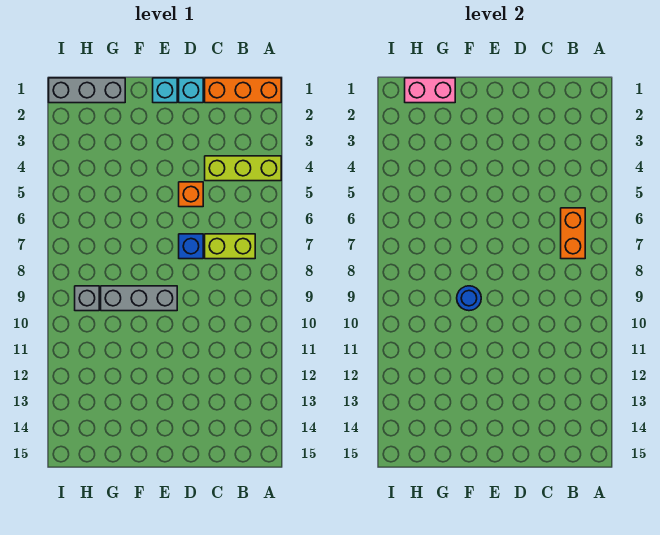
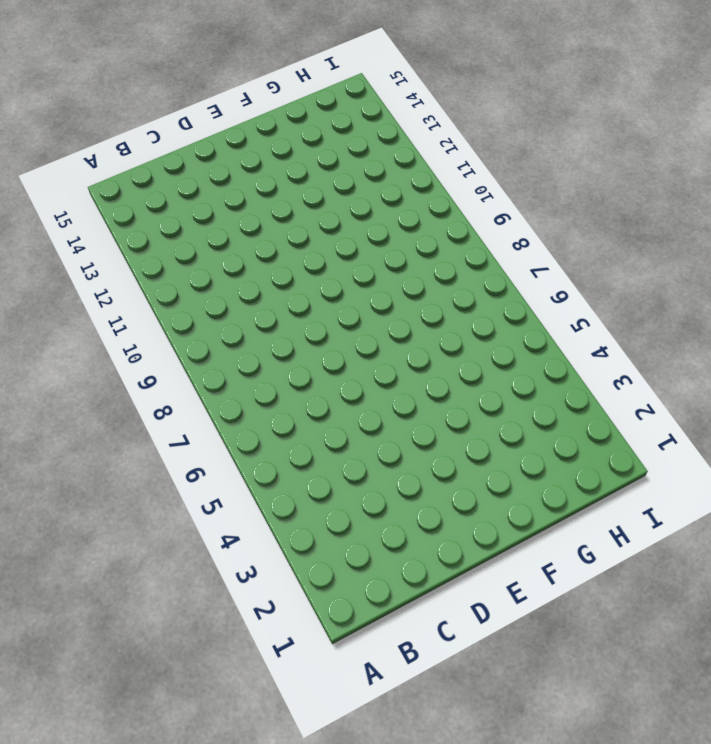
none -> orange 1x3 brick [205,78,281,103]
none -> lime 1x3 brick [205,156,281,181]
none -> lime 1x2 brick [205,234,255,259]

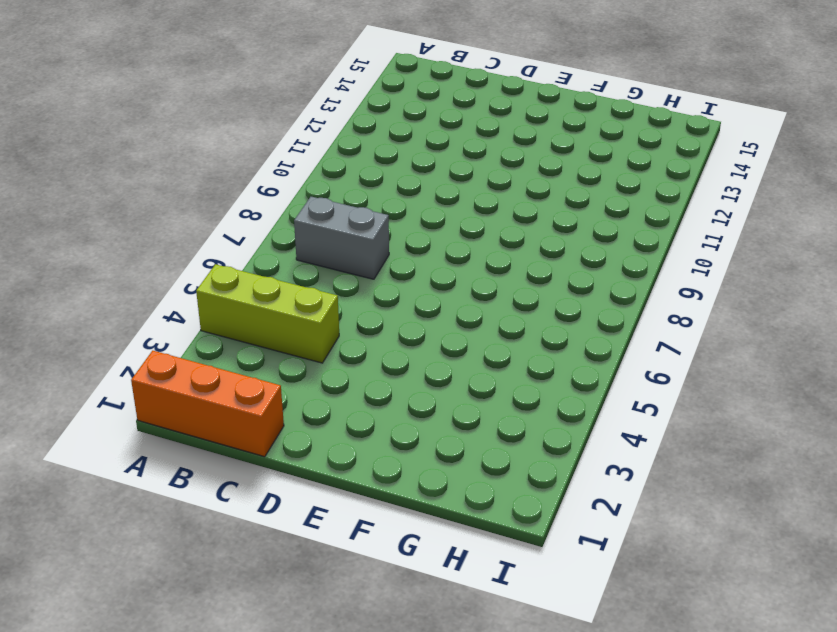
grey 1x2 brick [294,197,389,279] -> lime 1x2 brick [205,234,255,259]
none -> cyan 1x1 brick [179,78,203,103]
none -> orange 1x1 brick [179,182,203,207]
none -> blue 1x1 brick [179,234,203,259]

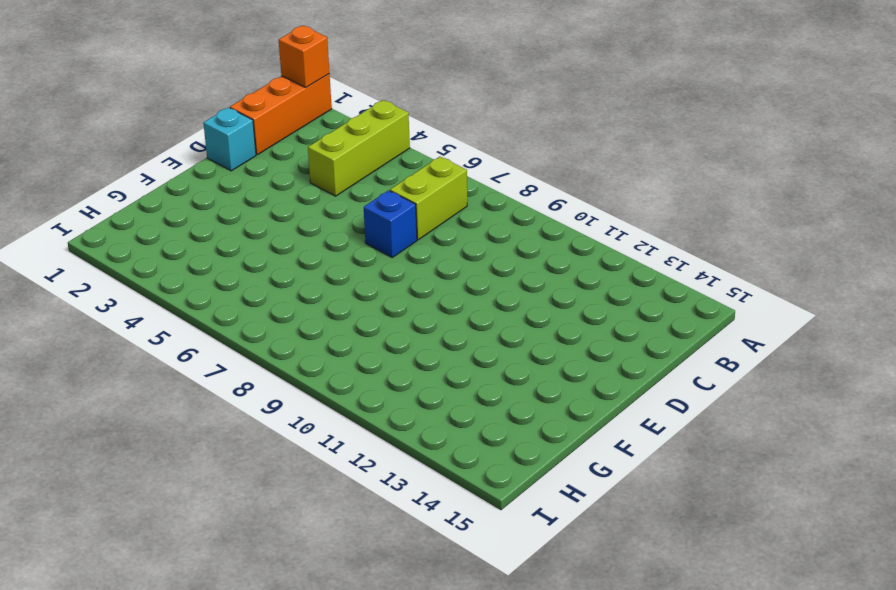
orange 1x1 brick [279,26,329,87] -> orange 1x1 brick moved to [179,182,203,207]
none -> cyan 1x1 brick [153,78,177,103]
none -> grey 1x3 brick [101,286,177,311]
none -> grey 1x3 brick [49,78,125,103]

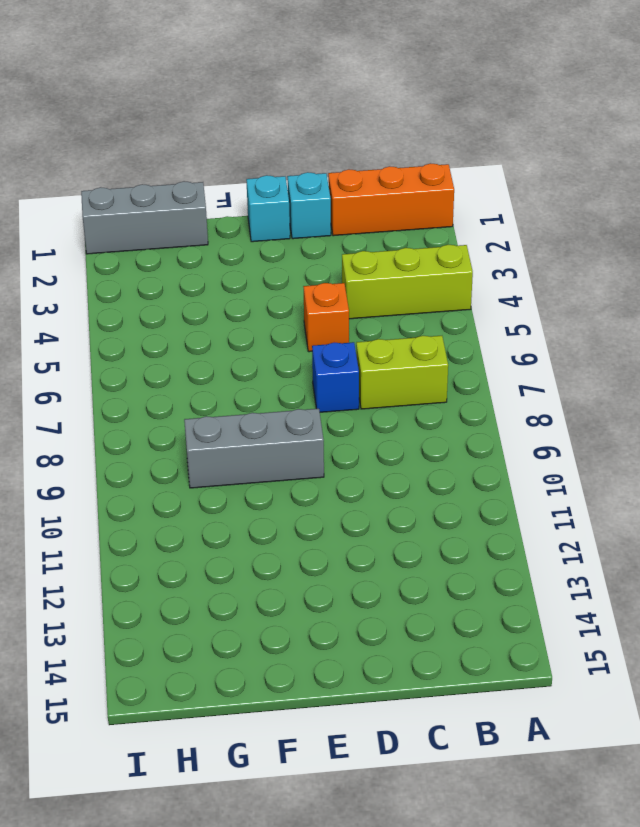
none -> grey 1x1 brick [75,286,99,311]
none -> orange 1x2 brick [561,208,585,259]
none -> blue 1x1 round brick [457,286,481,311]

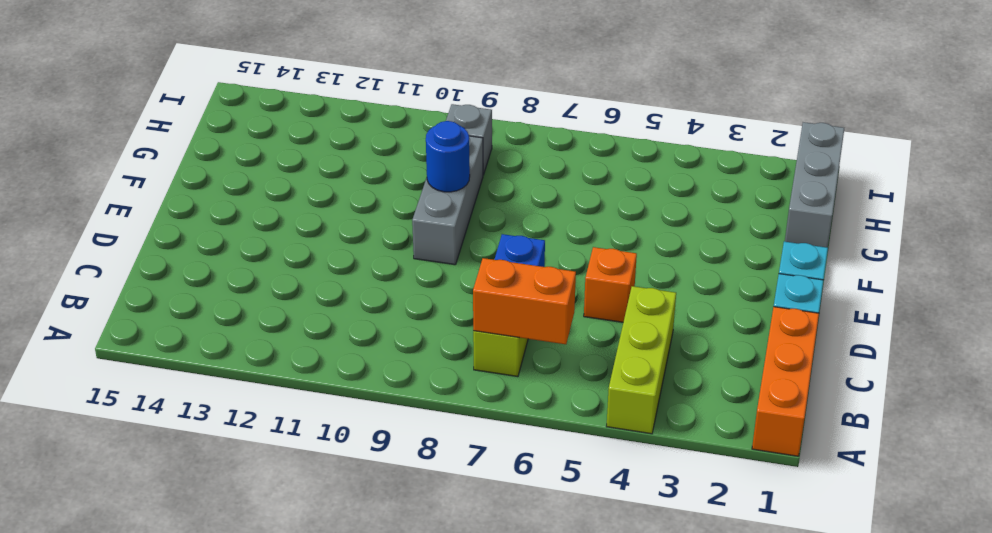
none -> pink 1x2 brick [405,78,455,103]

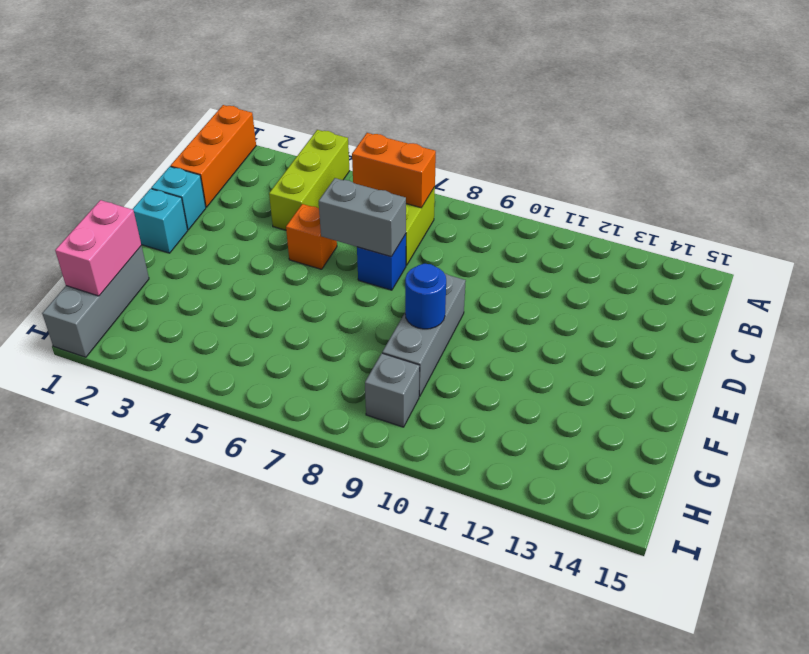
grey 1x2 brick [319,178,406,257] -> none

